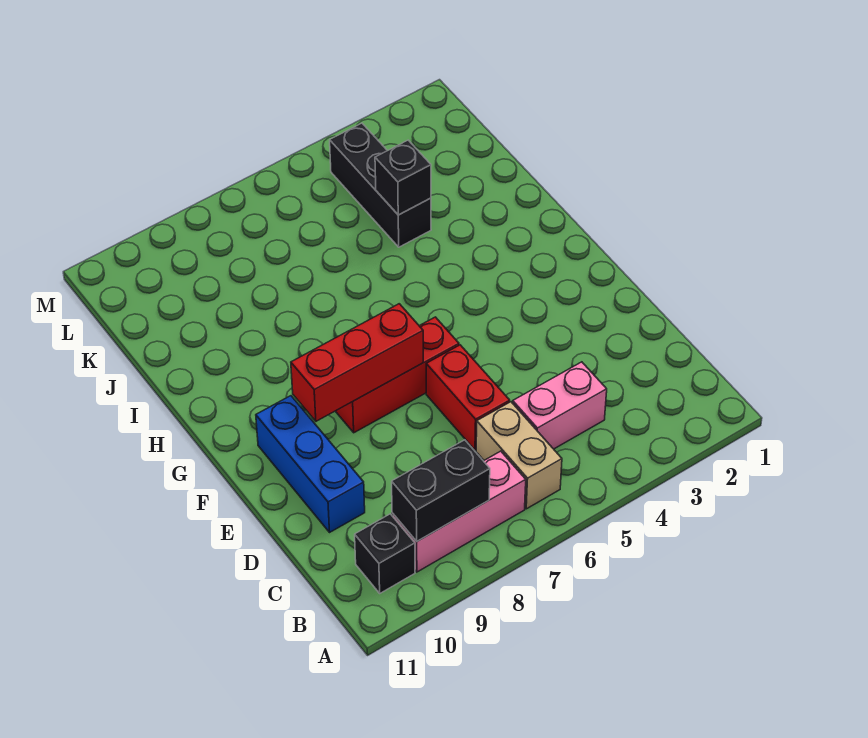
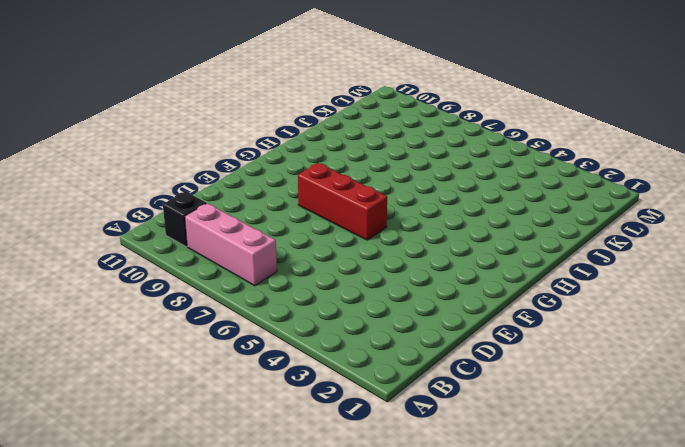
none -> tan 1x2 brick [476,402,562,509]
none -> pink 1x2 brick [513,362,607,449]

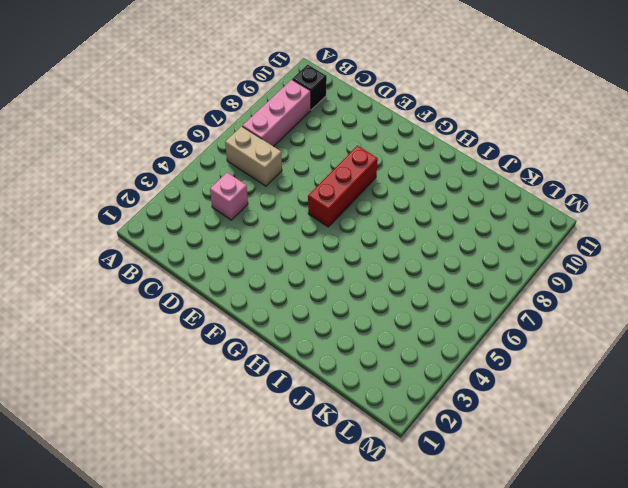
pink 1x1 brick [210,173,248,220] -> pink 1x2 brick [513,362,607,449]
none -> red 1x2 brick [426,345,510,450]
none -> blue 1x3 brick [256,396,365,532]

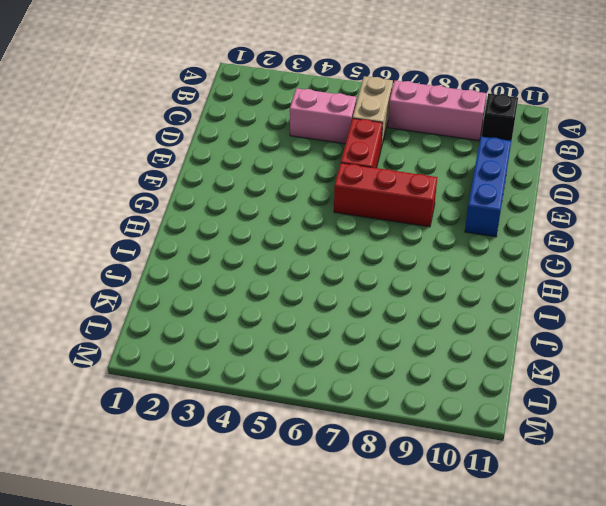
none -> black 1x3 brick [330,123,431,247]
none -> black 1x2 brick [392,440,490,541]

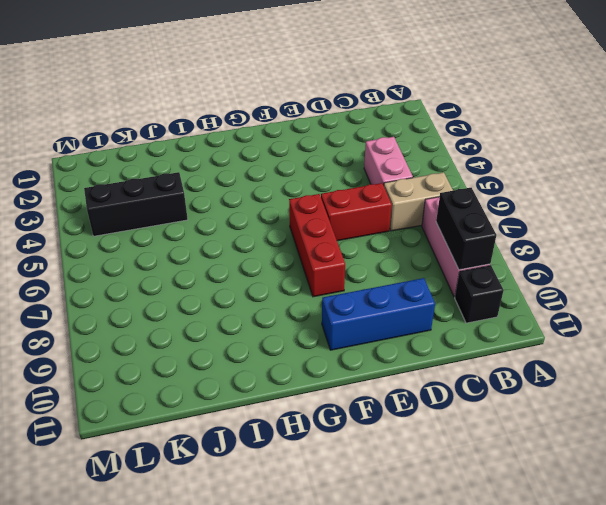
none -> red 1x3 brick [291,304,423,421]
none -> black 1x1 brick [375,140,431,215]

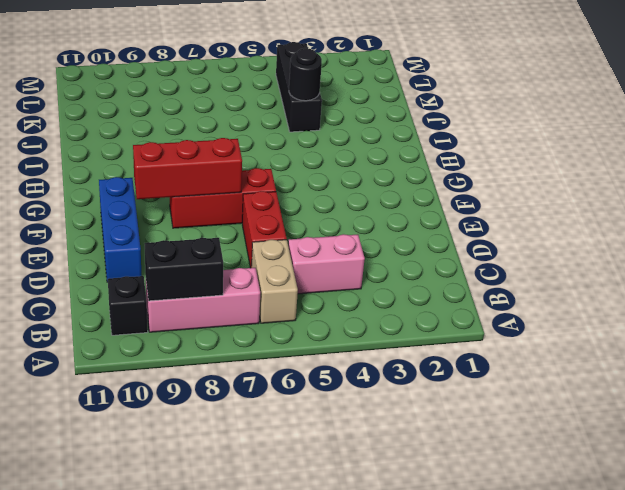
black 1x1 round brick [289,48,322,101] -> black 1x1 brick [375,140,431,215]

